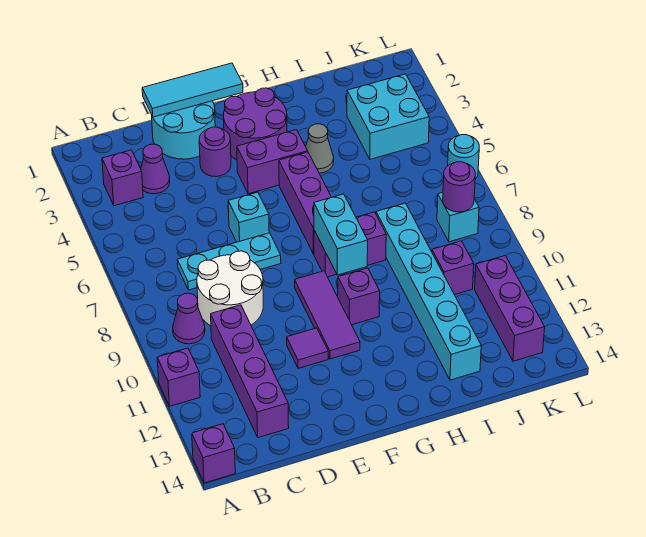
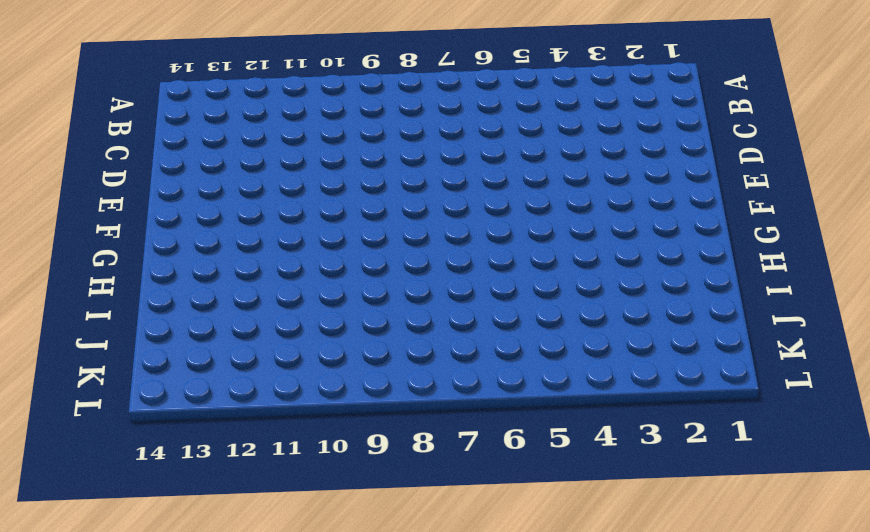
none -> purple 1x1 brick [157,348,200,406]
none -> purple 1x1 brick [192,424,235,483]
none -> purple 1x1 brick [102,150,143,206]

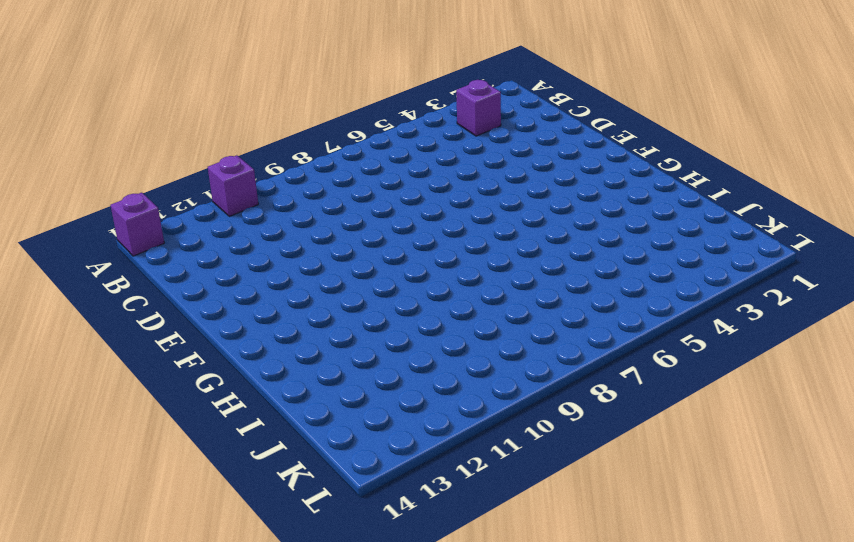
none -> purple 1x1 cone [173,293,205,344]
none -> purple 1x1 cone [141,144,170,194]
none -> cyan 1x3 plate [177,233,281,290]

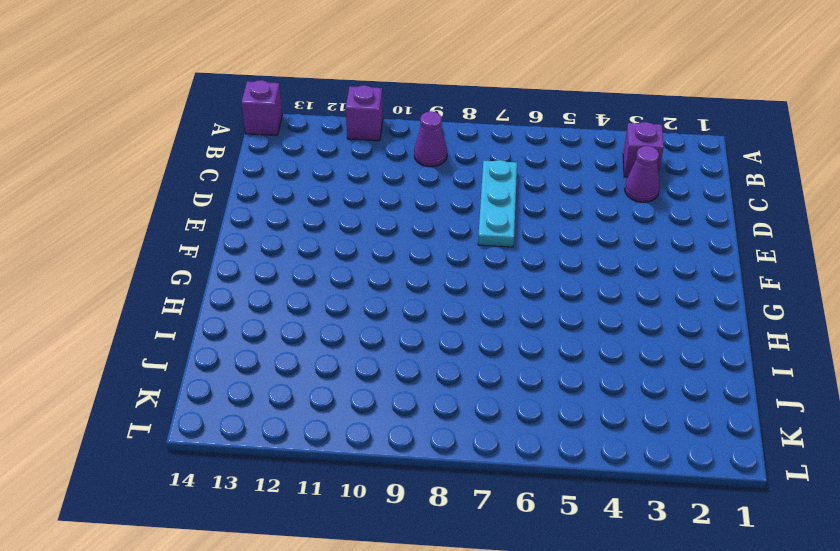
none -> white 2x2 round brick [197,251,263,326]
none -> purple 1x4 brick [211,305,289,438]
none -> cyan 2x2 round brick [152,101,215,159]

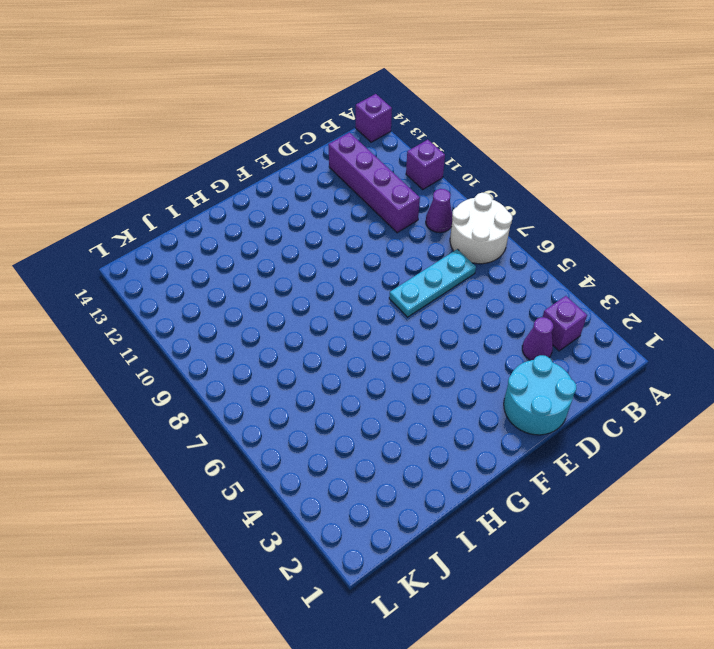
white 2x2 round brick [450,193,512,264] -> white 2x2 round brick moved to [197,251,263,326]
none -> purple 1x1 round brick [199,127,231,177]
none -> cyan 1x1 brick [228,192,269,242]
none -> purple 1x1 tile [287,328,328,368]

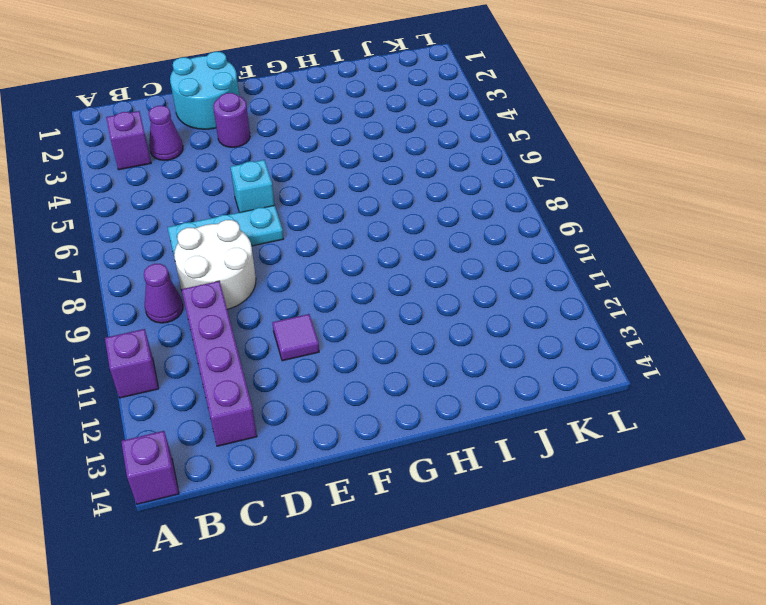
none -> purple 2x2 round brick [223,88,287,160]
none -> purple 1x2 brick [237,130,308,194]
none -> purple 1x3 tile [295,271,360,359]

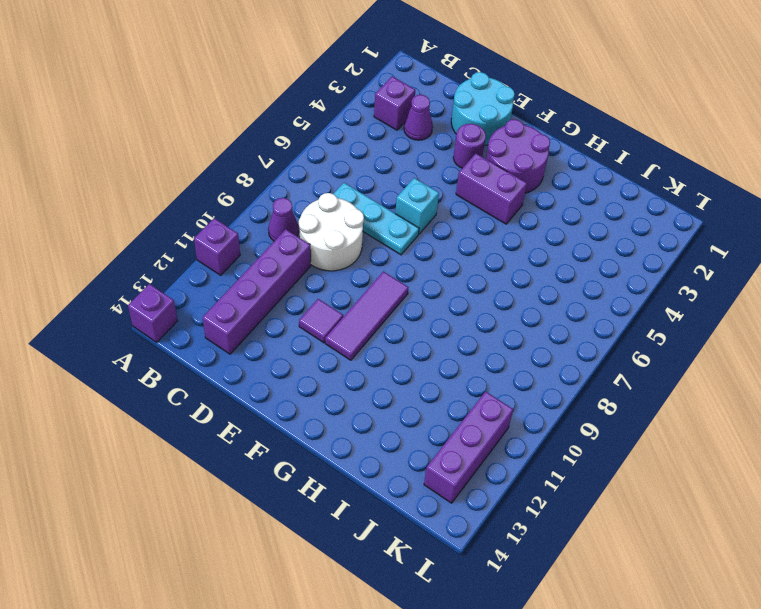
none -> purple 1x3 brick [279,152,331,254]
none -> purple 1x2 brick [314,212,386,277]
none -> purple 1x1 brick [338,268,380,325]

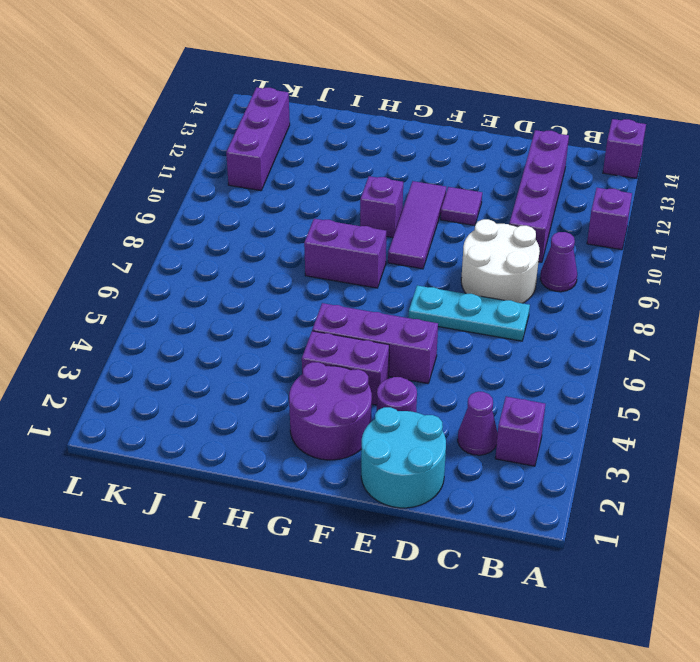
purple 1x3 brick [312,303,438,384] -> purple 1x3 brick turned to [279,152,331,254]
none -> cyan 1x1 brick [228,192,269,242]
none -> grey 1x1 cone [306,124,334,173]
none -> cyan 1x6 brick [376,203,481,380]

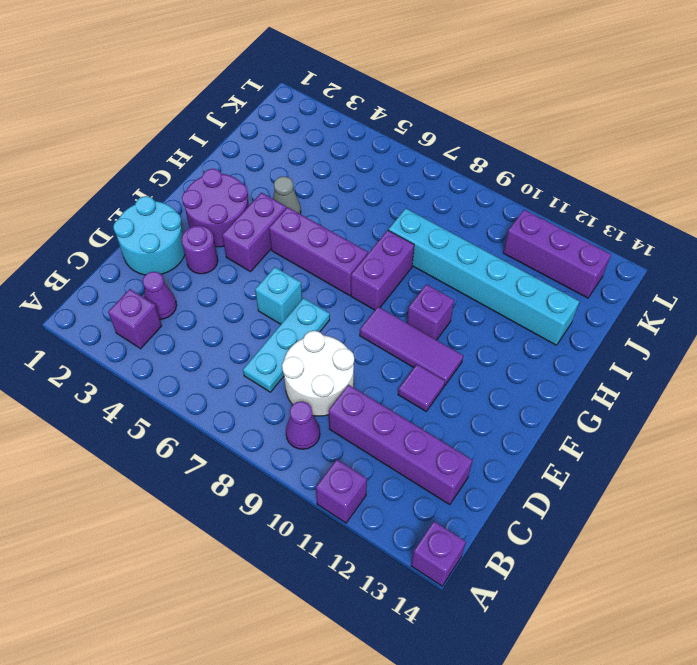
none -> cyan 2x2 brick [347,74,429,159]
none -> purple 1x1 brick [432,241,474,295]
none -> cyan 1x1 brick [437,192,479,242]

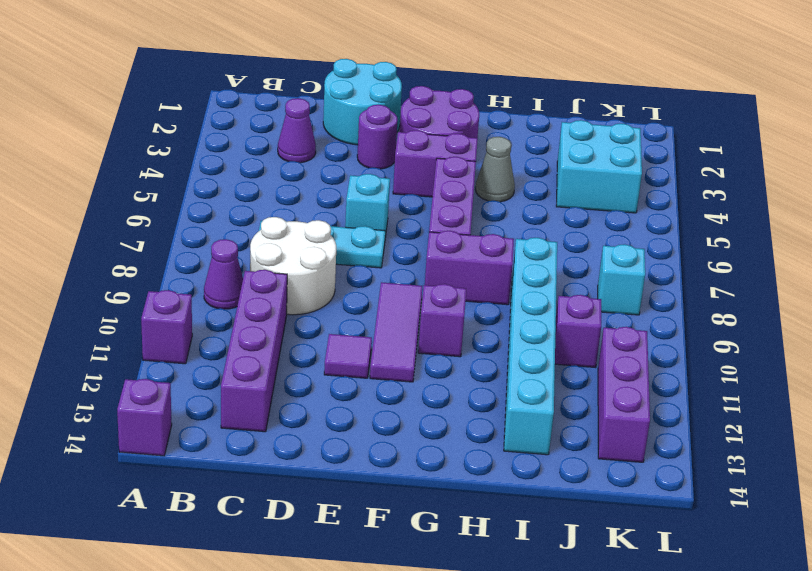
none -> purple 1x1 brick [102,150,143,206]
none -> cyan 1x1 round brick [448,134,479,179]
none -> cyan 1x3 tile [142,63,243,117]

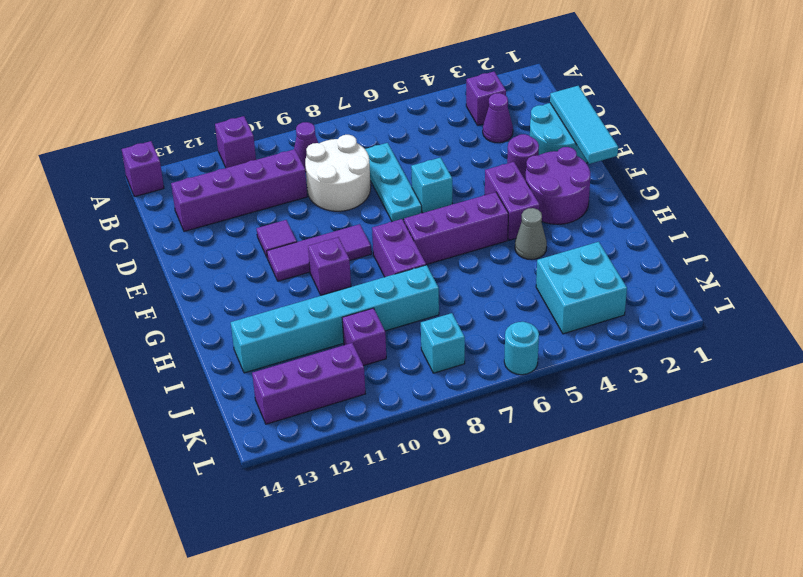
none -> cyan 1x2 brick [314,194,368,275]
none -> purple 1x1 round brick [443,162,475,212]

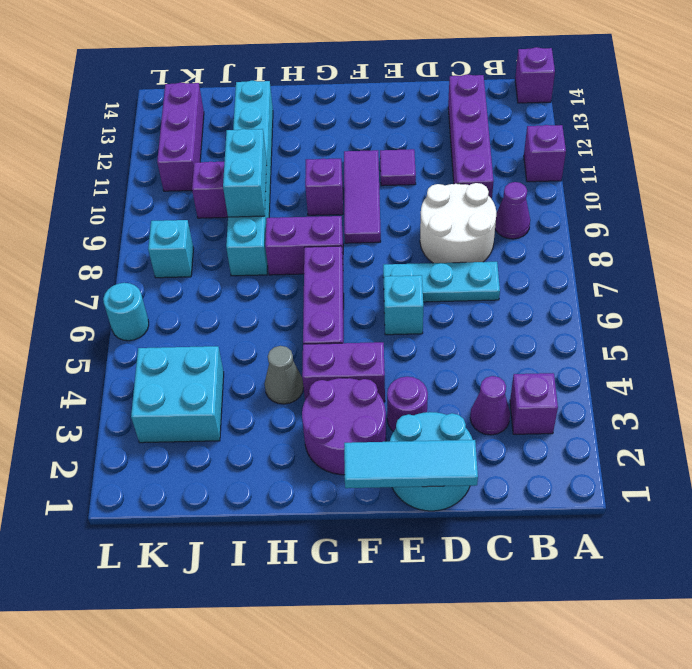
cyan 1x2 brick [223,129,267,217] -> cyan 1x2 brick moved to [314,194,368,275]
none -> purple 1x1 round brick [443,162,475,212]

